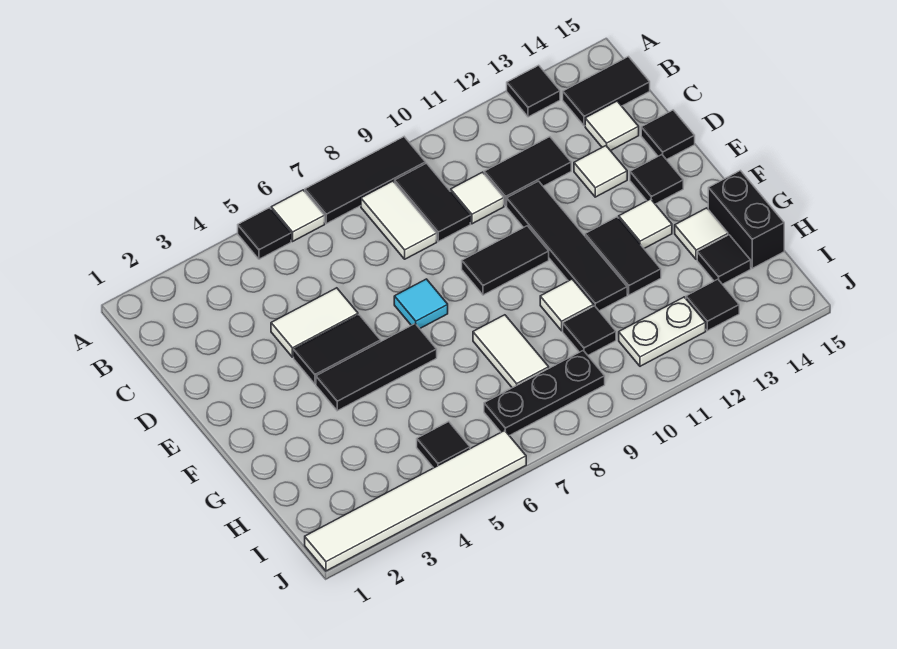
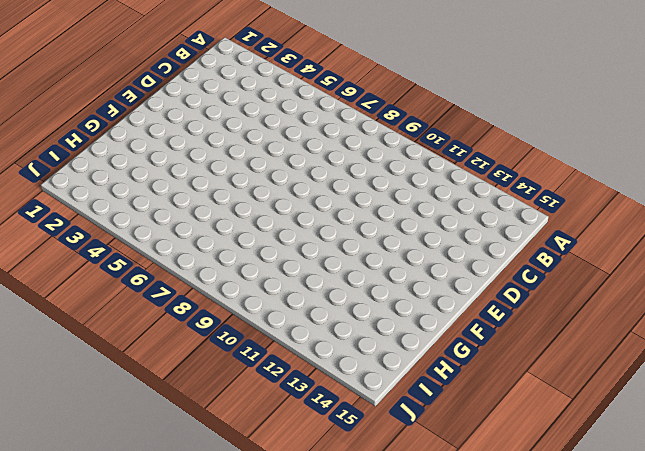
none -> black 1x1 tile [238,208,291,259]
none -> white 1x1 tile [271,190,325,241]
none -> black 1x3 tile [305,137,426,224]
none -> black 1x1 tile [507,65,560,117]

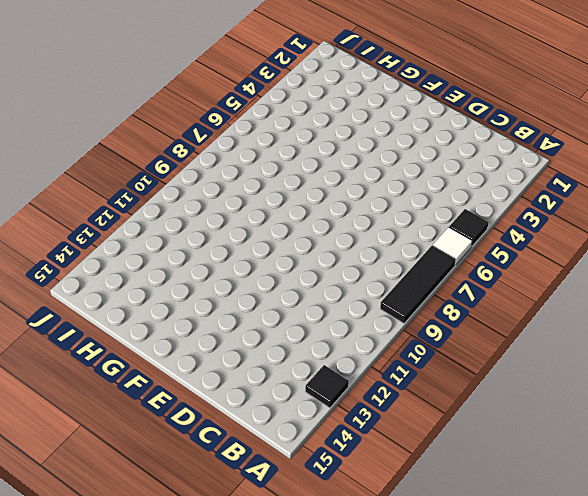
none -> white 1x2 tile [361,181,437,259]
none -> black 1x2 tile [395,163,470,242]
none -> black 1x2 tile [563,57,650,126]
none -> white 1x1 tile [451,172,504,224]

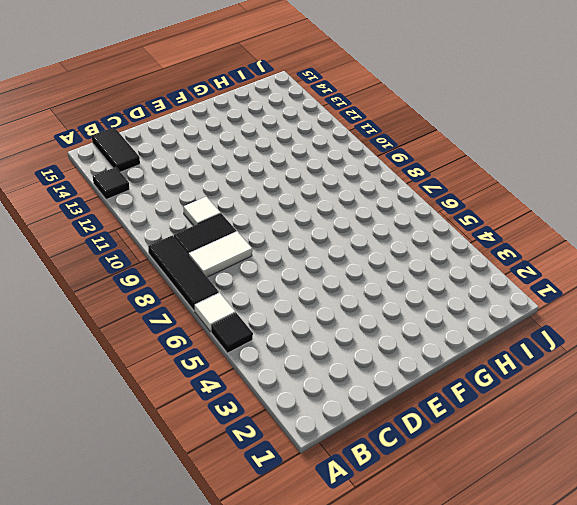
none -> black 1x2 tile [484,137,571,206]
none -> white 1x1 tile [585,101,639,151]
none -> white 1x2 tile [271,288,358,357]
none -> black 1x4 tile [507,181,627,311]

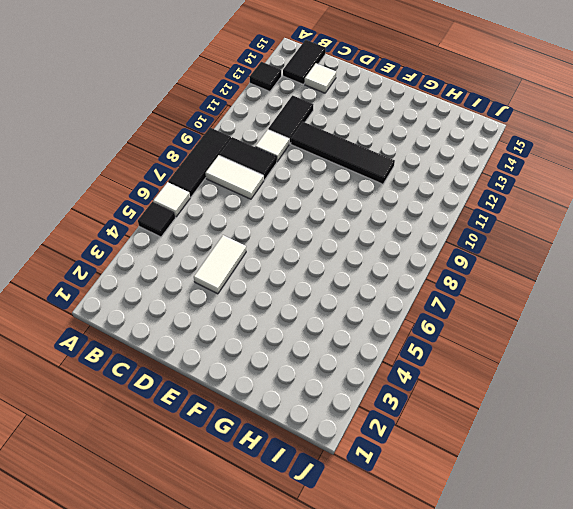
none -> white 1x1 tile [574,146,627,197]
none -> black 1x1 tile [641,110,695,160]
none -> black 1x2 tile [294,315,381,384]
none -> cyan 1x1 tile [394,279,448,329]

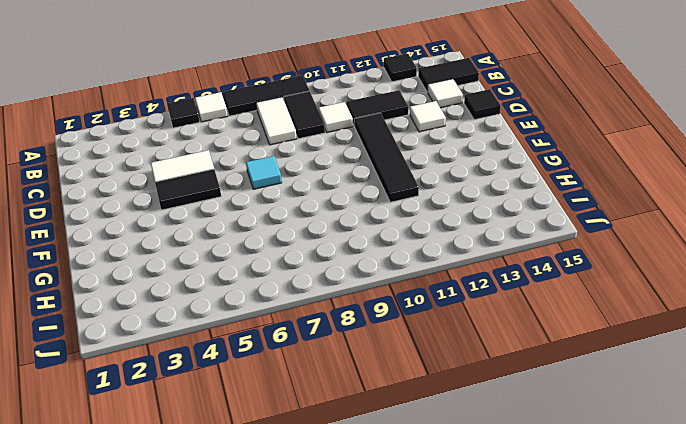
none -> black 1x2 tile [462,226,549,295]
none -> black 1x1 tile [630,155,683,204]
none -> black 1x3 tile [316,324,437,411]
none -> black 1x2 tile [585,217,661,295]

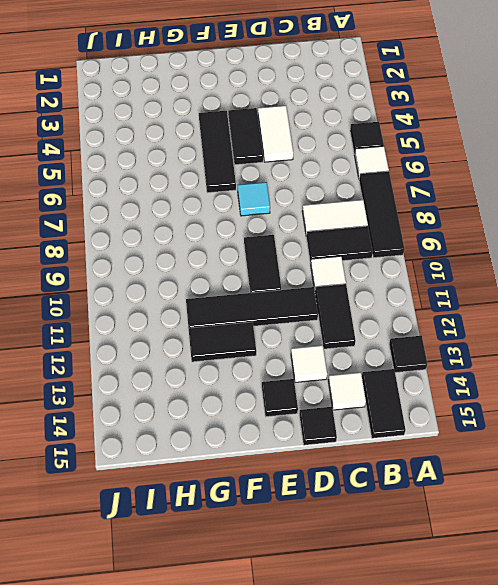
none -> white 1x1 tile [619,199,672,248]
none -> white 1x2 tile [473,315,549,388]
none -> white 1x1 tile [540,279,594,331]
none -> white 1x1 tile [675,208,728,260]

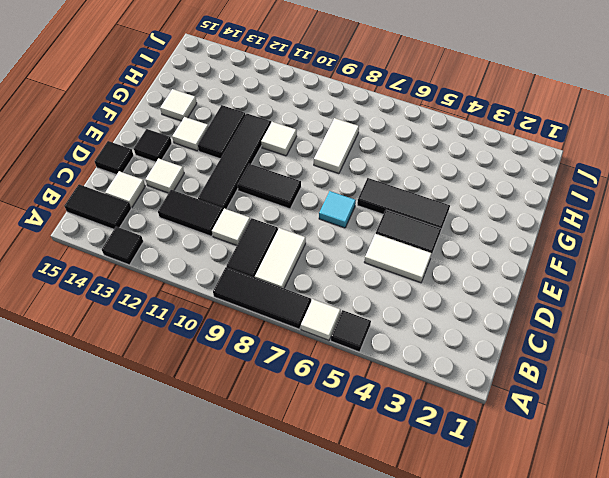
none -> black 1x2 brick [708,171,784,268]
none -> black 1x1 tile [563,306,616,355]
none -> black 1x1 tile [697,235,751,284]
none -> black 1x1 tile [417,422,470,468]

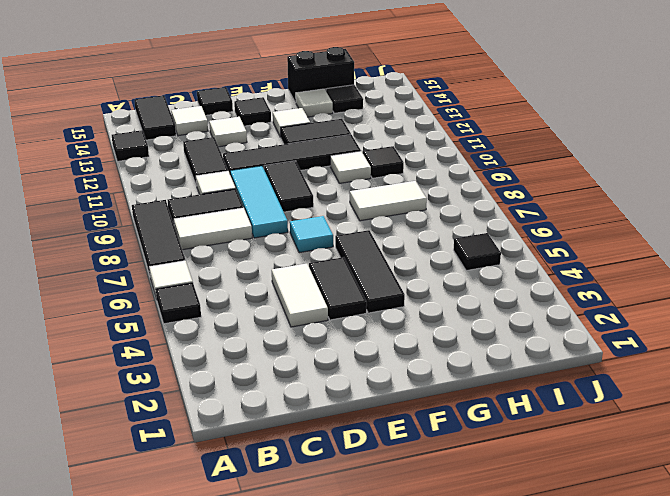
cyan 1x3 tile [230,166,288,238] -> none
none -> black 1x3 plate [484,350,605,436]
none -> white 1x2 plate [619,297,706,366]
none -> black 1x1 tile [686,279,739,331]
none -> white 1x6 tile [305,431,526,571]

